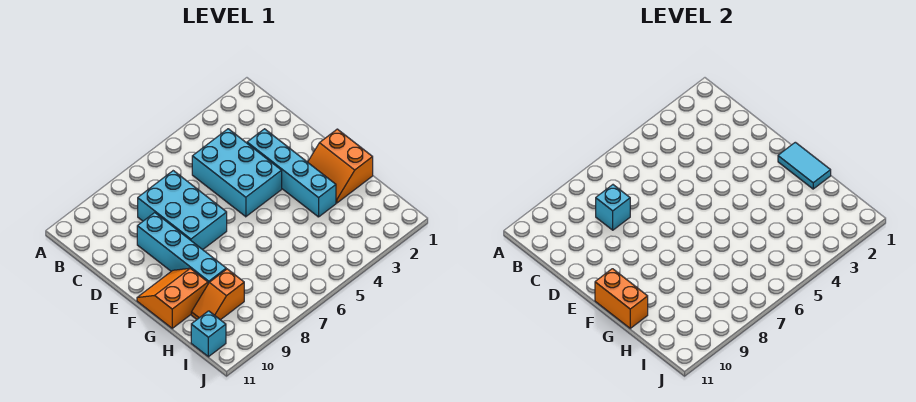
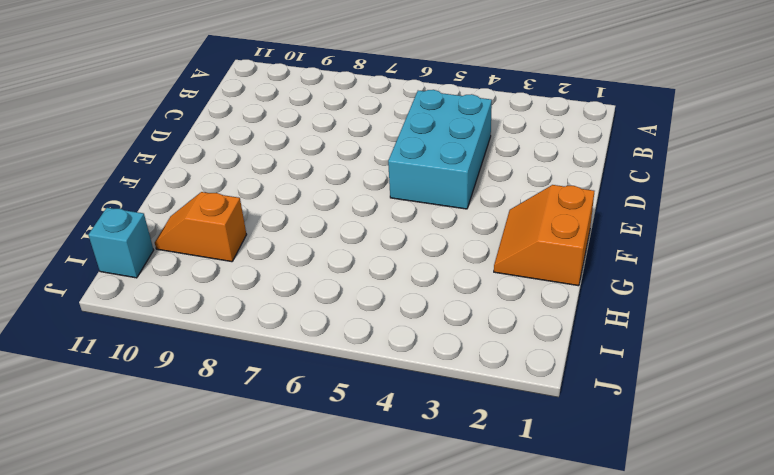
none -> cyan 2x3 brick [138,171,227,250]
none -> cyan 1x4 brick [247,129,336,217]

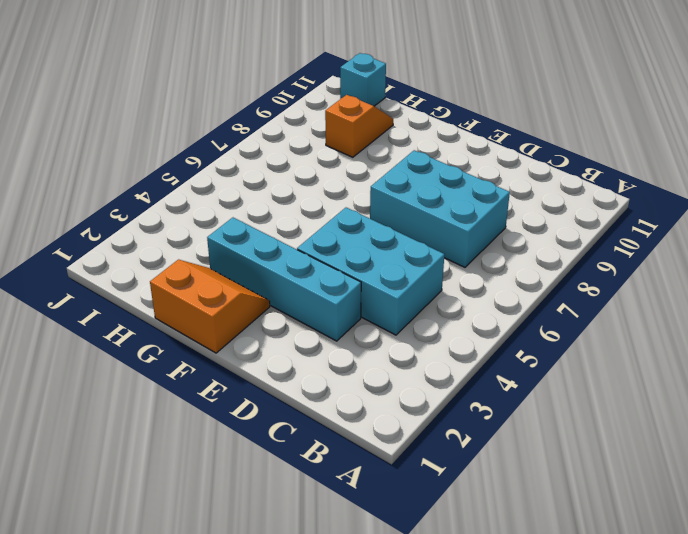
none -> cyan 1x4 brick [137,213,226,284]
none -> orange 2x2 slope [137,268,208,328]

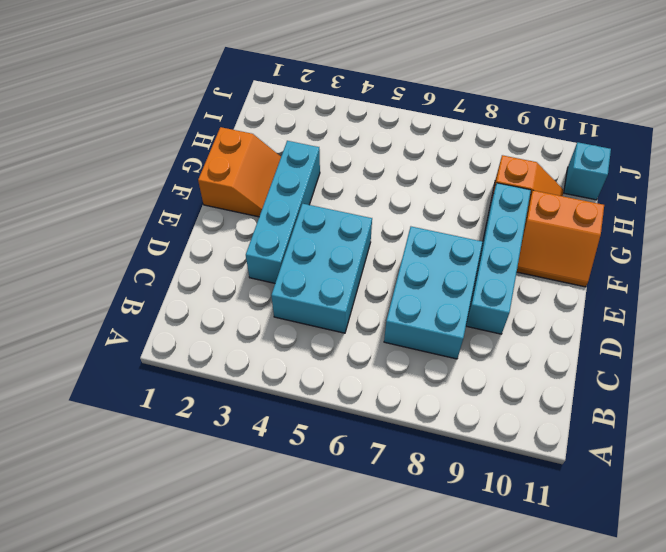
none -> cyan 1x1 brick [596,185,630,230]
none -> cyan 1x2 tile [778,142,831,189]

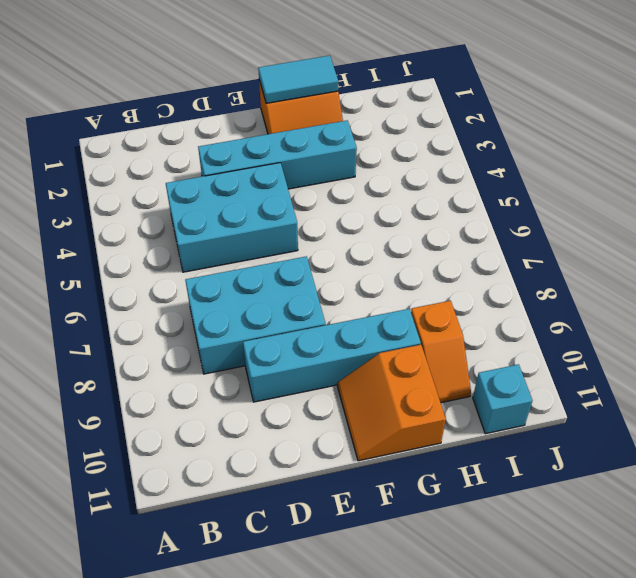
none -> cyan 1x1 brick [596,185,630,230]
none -> orange 1x2 brick [595,269,648,328]

